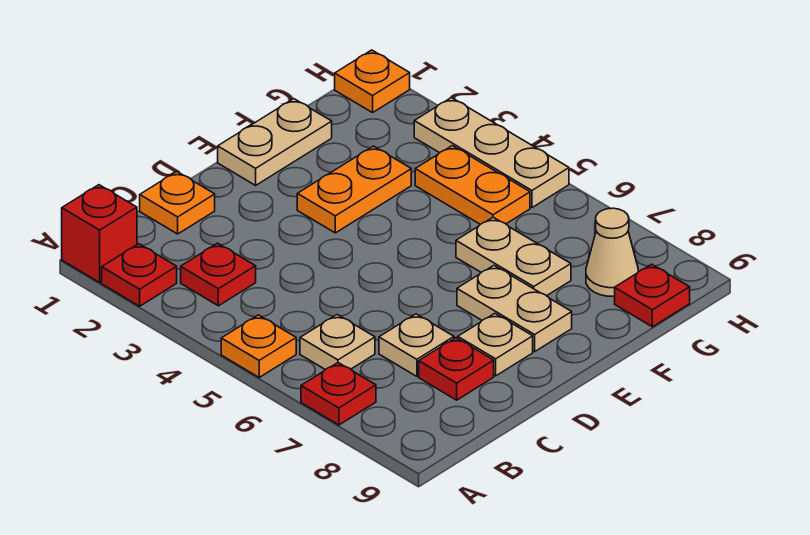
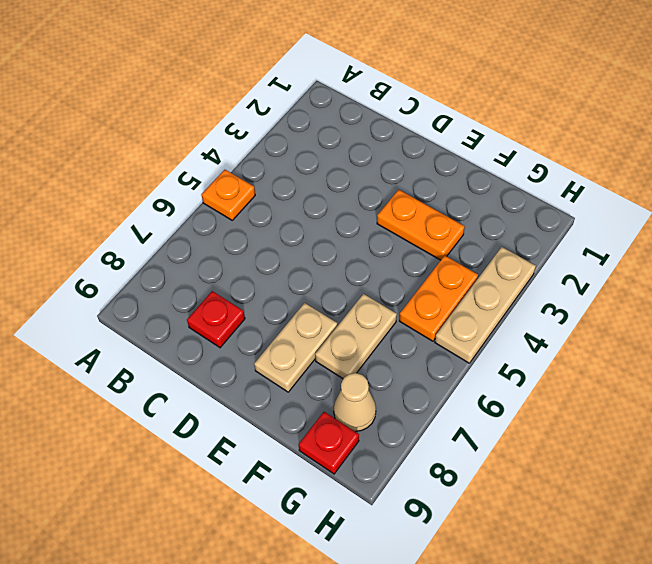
none -> red 1x1 brick [62,185,137,282]
none -> red 1x1 plate [102,244,177,306]
none -> red 1x1 plate [301,363,376,425]

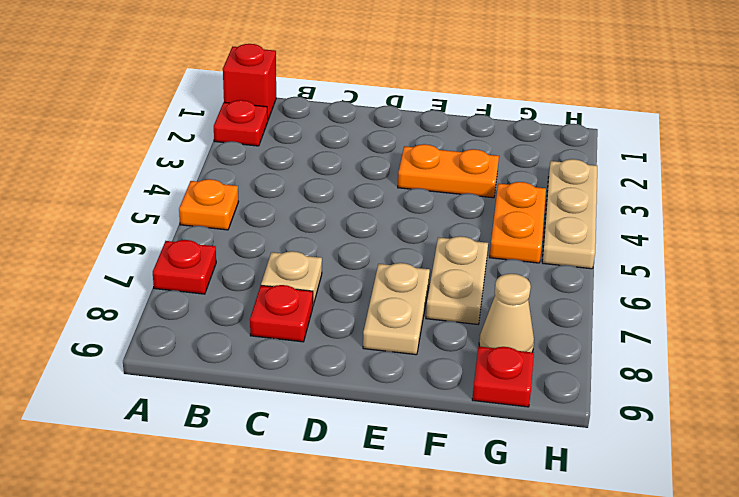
none -> red 1x1 plate [181,243,256,306]
none -> tan 1x1 plate [300,315,375,370]
none -> orange 1x1 plate [140,172,215,234]

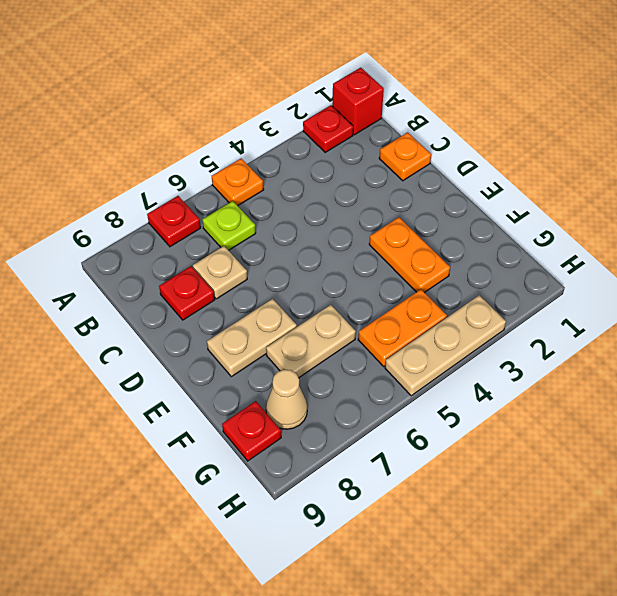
lime 1x1 plate [202,201,256,250] -> tan 1x1 plate [300,315,375,370]
none -> red 1x1 plate [181,243,256,306]
none -> tan 1x1 plate [458,313,533,376]
none -> tan 1x2 plate [218,99,332,185]

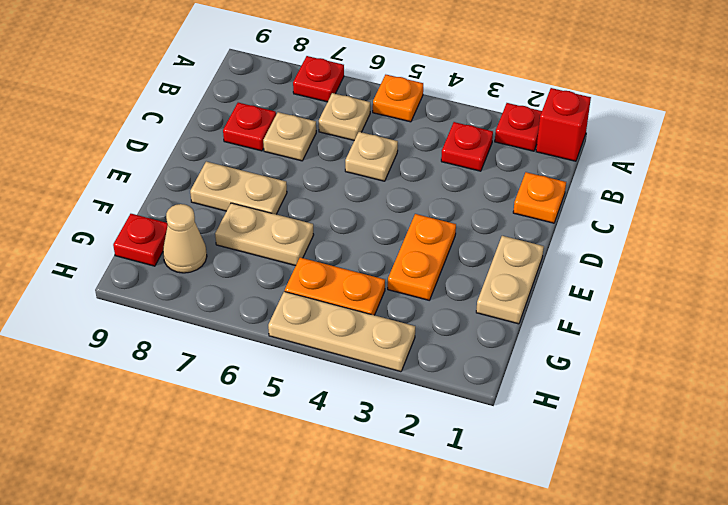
tan 1x1 plate [345,132,398,181] -> tan 1x1 plate moved to [458,313,533,376]
none -> orange 1x1 plate [335,50,410,113]

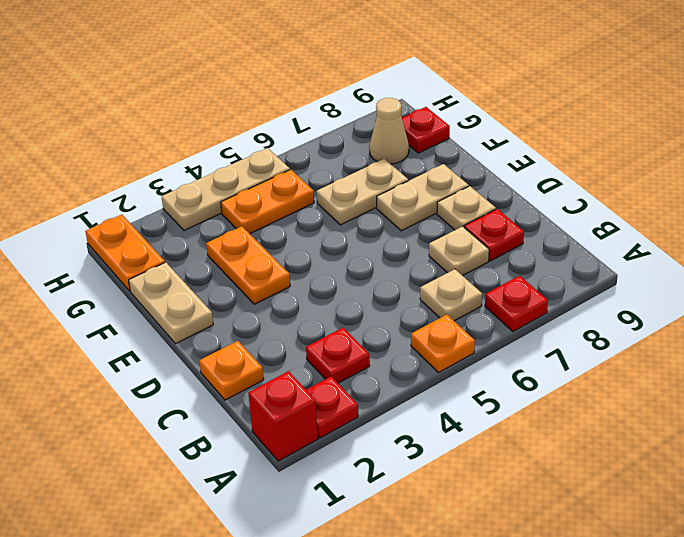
orange 1x2 plate [85,214,165,291] -> orange 1x1 plate [335,50,410,113]

